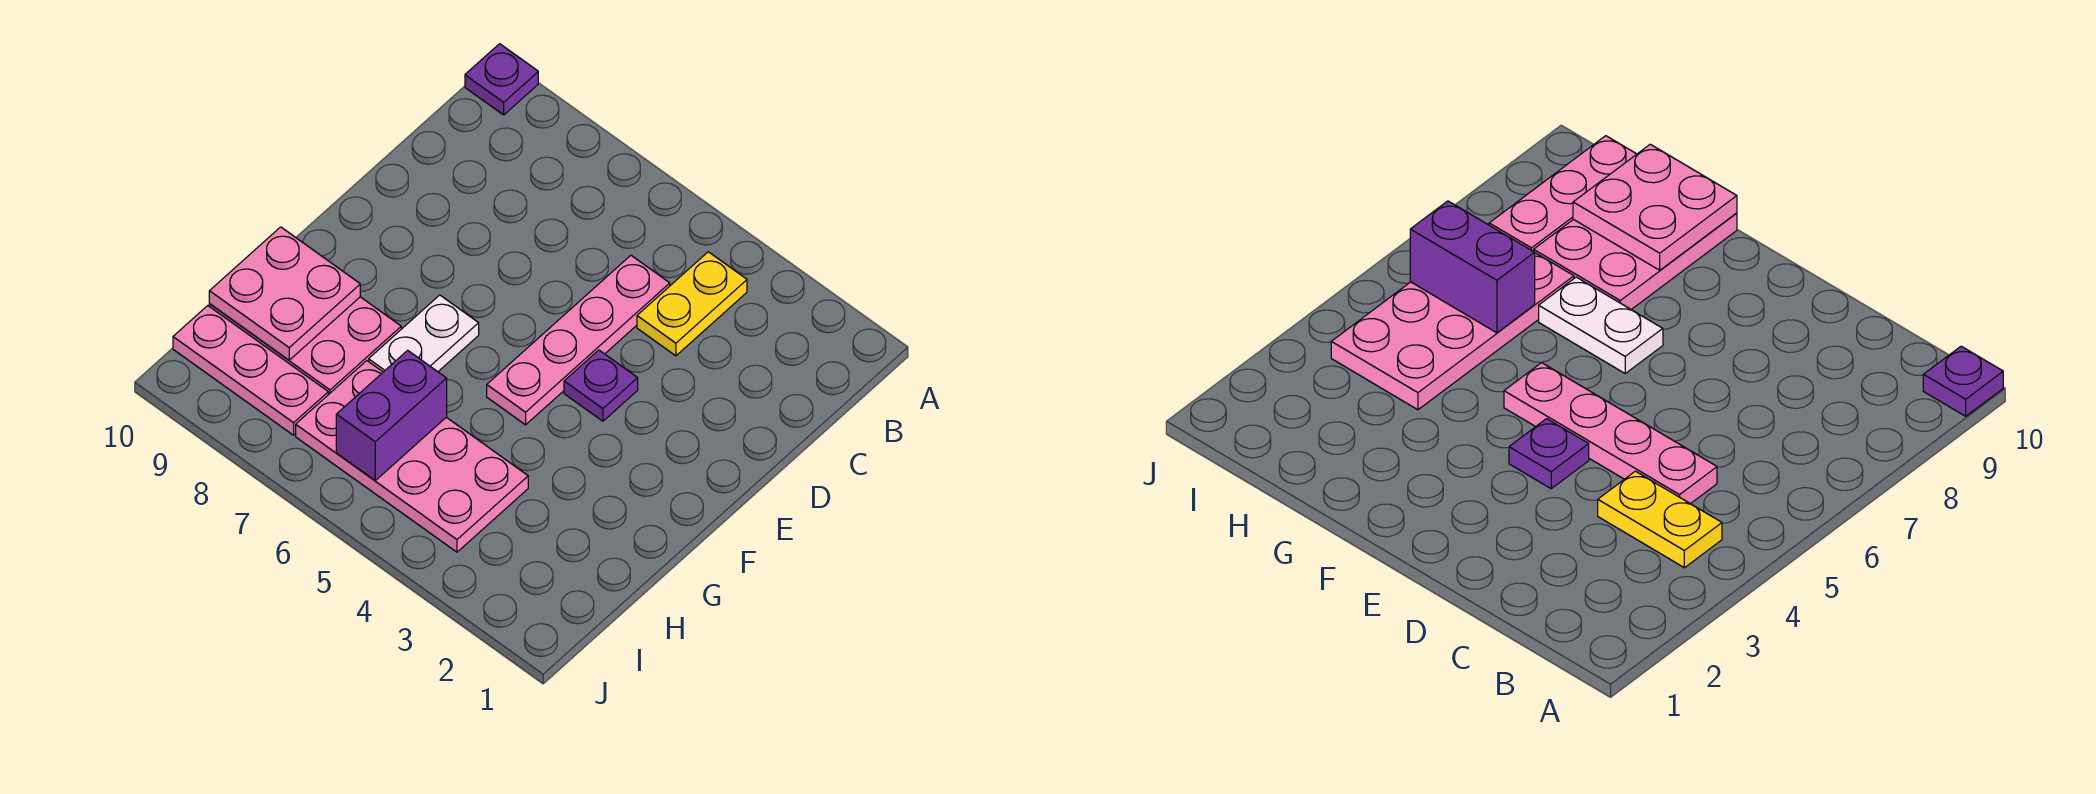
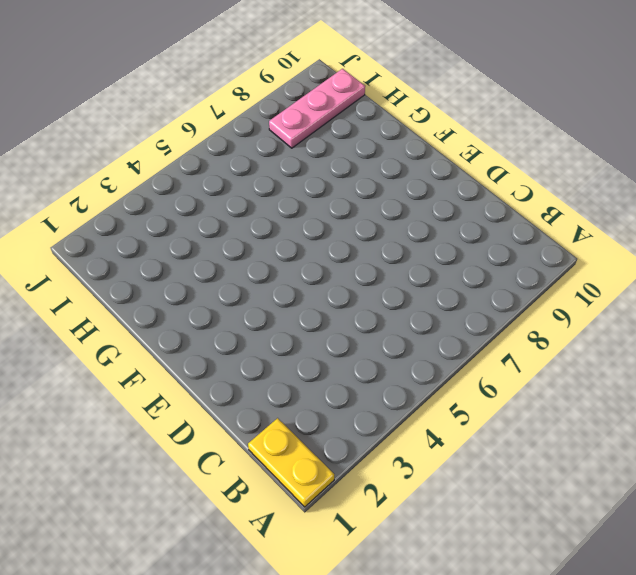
yellow 1x2 plate [248,418,334,507] -> yellow 1x2 plate moved to [637,252,747,356]
none -> purple 1x1 plate [465,44,538,115]
none -> pink 1x4 plate [487,255,670,425]

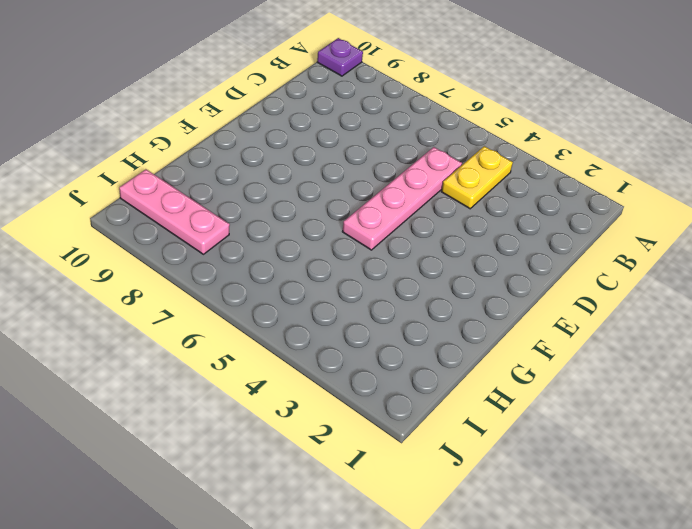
none -> purple 1x1 plate [564,350,638,421]
none -> white 1x2 plate [369,295,479,372]

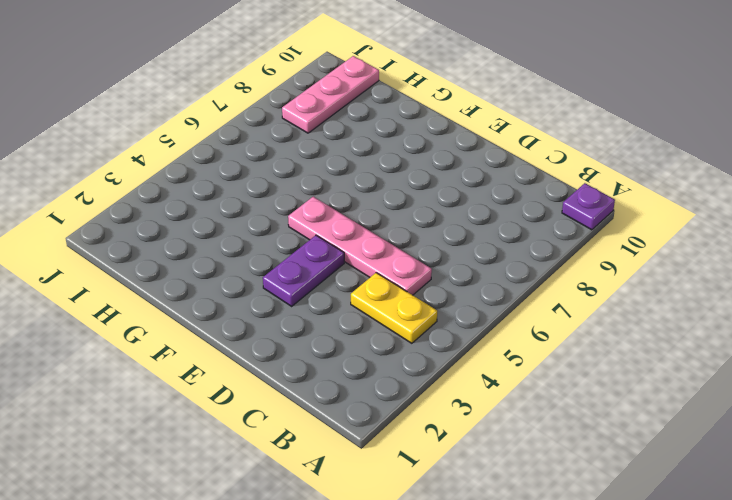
purple 1x2 plate [263,235,344,306] -> purple 1x1 plate [564,350,638,421]
none -> white 1x2 plate [369,295,479,372]
none -> pink 2x3 plate [209,297,401,395]

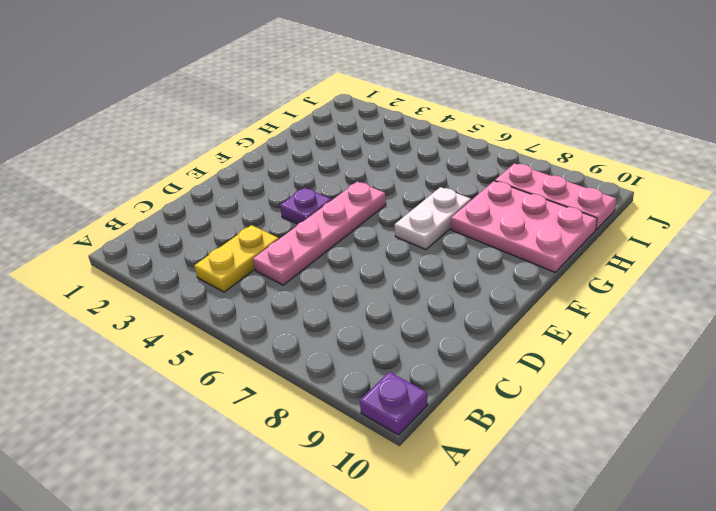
none -> pink 2x4 plate [296,361,528,552]
none -> pink 2x2 plate [209,227,360,360]

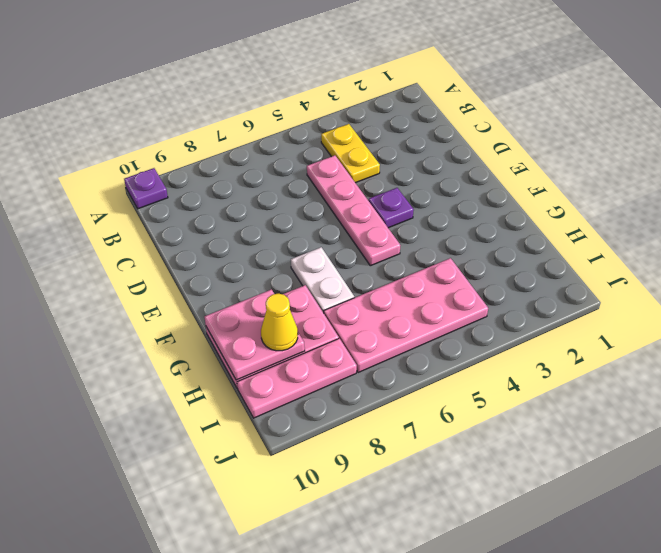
yellow 1x1 cone [261,294,298,351] -> none
none -> purple 1x2 brick [336,350,447,480]

